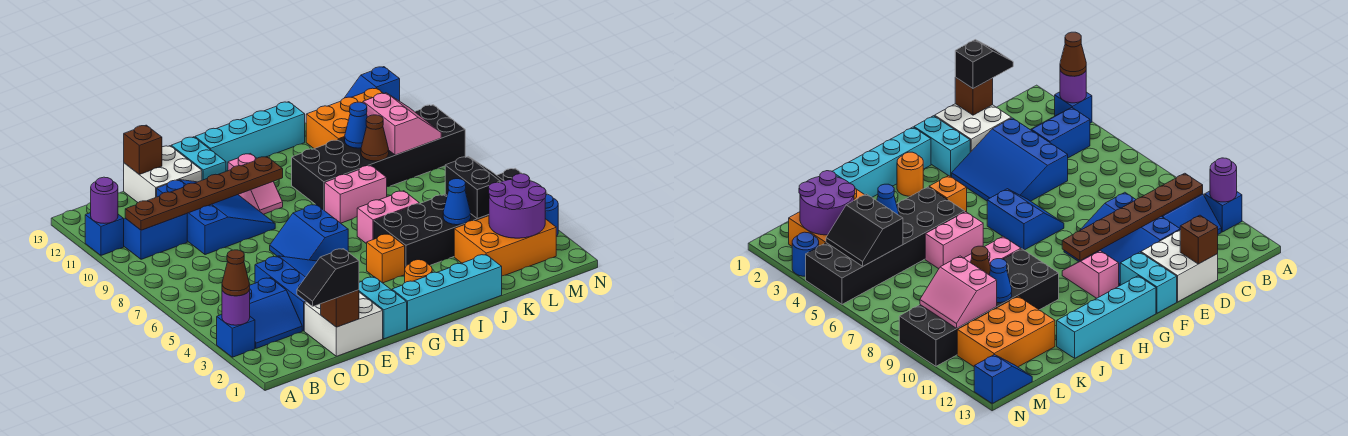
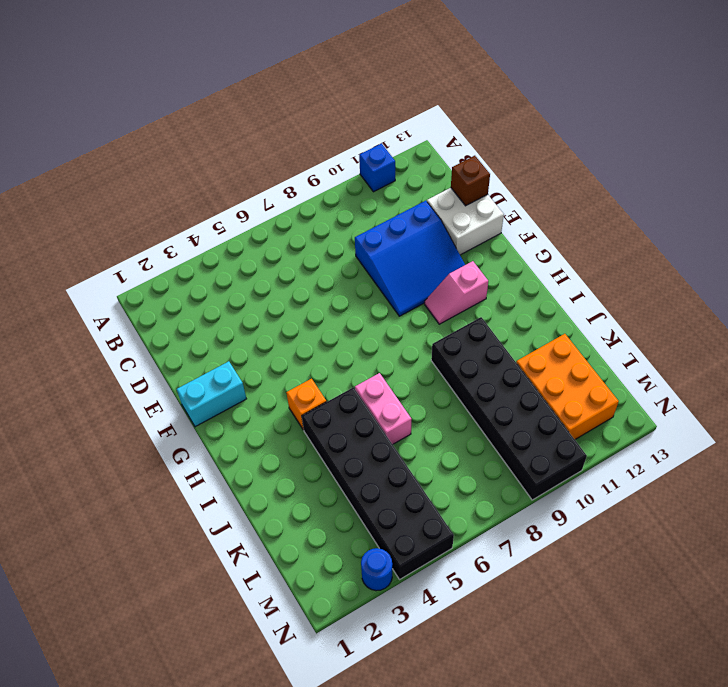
none -> blue 1x1 brick [217,315,255,357]
none -> blue 2x2 slope [249,278,302,348]
none -> blue 2x2 slope [124,214,187,259]
none -> white 2x2 brick [304,292,383,356]

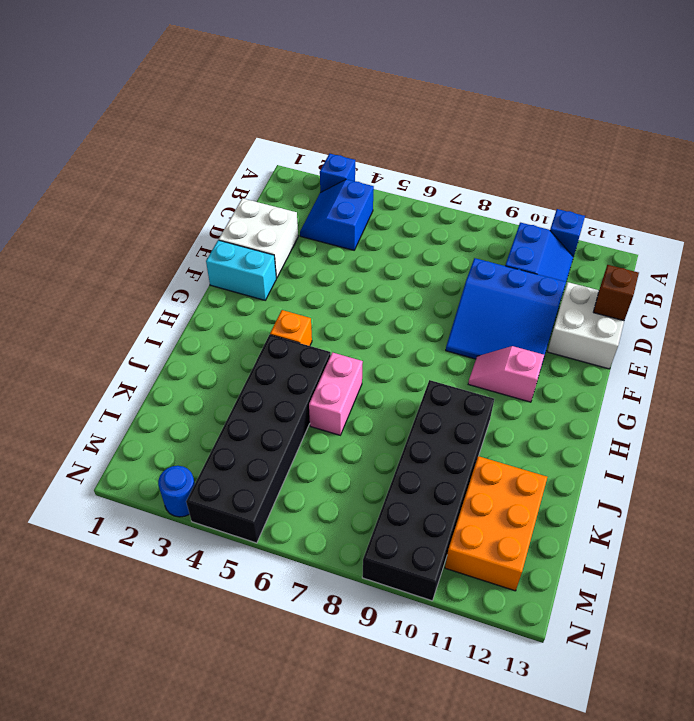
none -> blue 3x3 slope [255,256,317,331]
none -> blue 2x2 slope [270,204,348,261]
none -> cyan 1x2 brick [171,137,226,180]
none -> cyan 1x4 brick [392,254,502,330]

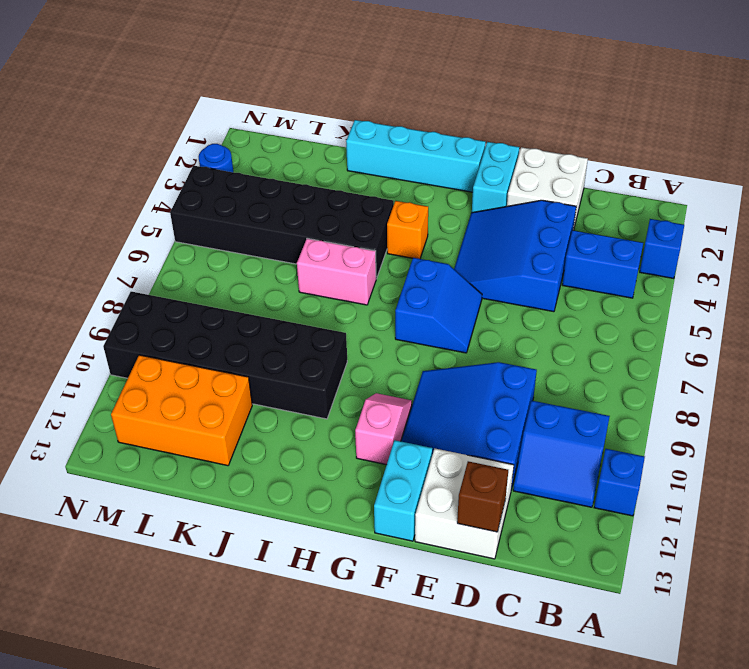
none -> cyan 1x4 brick [195,102,305,171]
none -> orange 1x1 round brick [405,260,432,282]
none -> pink 1x2 brick [325,165,387,223]
none -> orange 2x3 brick [454,216,556,276]

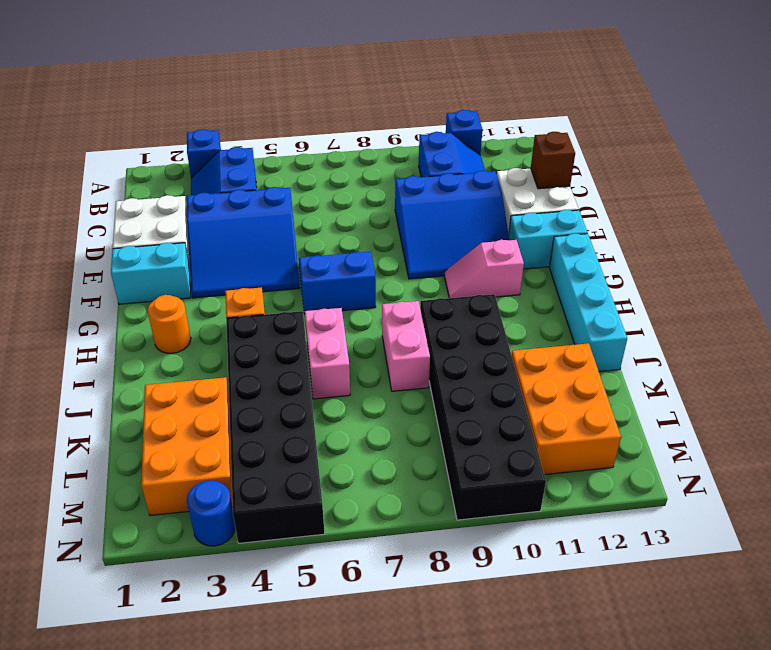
none -> cyan 1x4 brick [392,254,502,330]
none -> blue 1x2 slope [345,67,400,101]
none -> purple 1x1 round brick [222,290,250,325]
none -> purple 1x1 round brick [91,177,118,223]

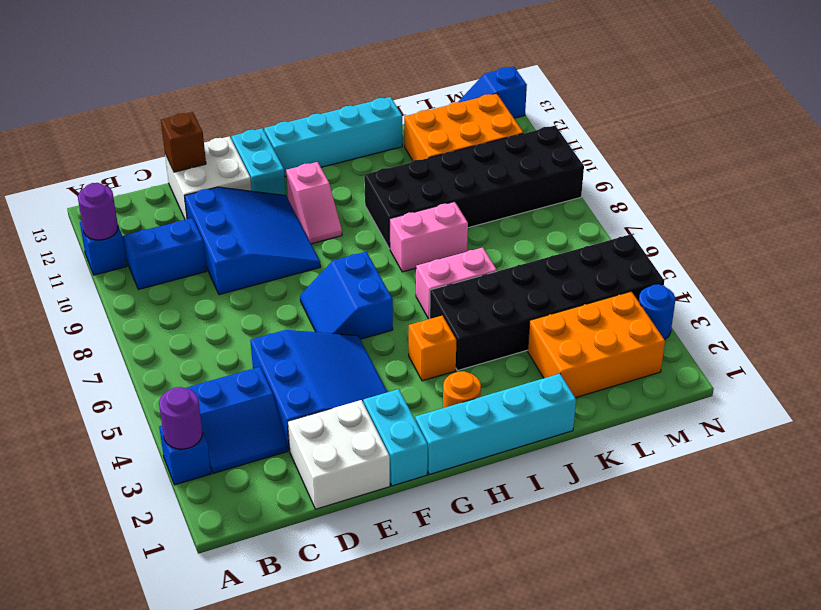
none -> brown 1x6 plate [125,157,283,230]
none -> brown 1x1 brick [321,290,359,327]
none -> blue 1x1 cone [443,179,471,225]
none -> brown 1x1 cone [361,115,389,161]

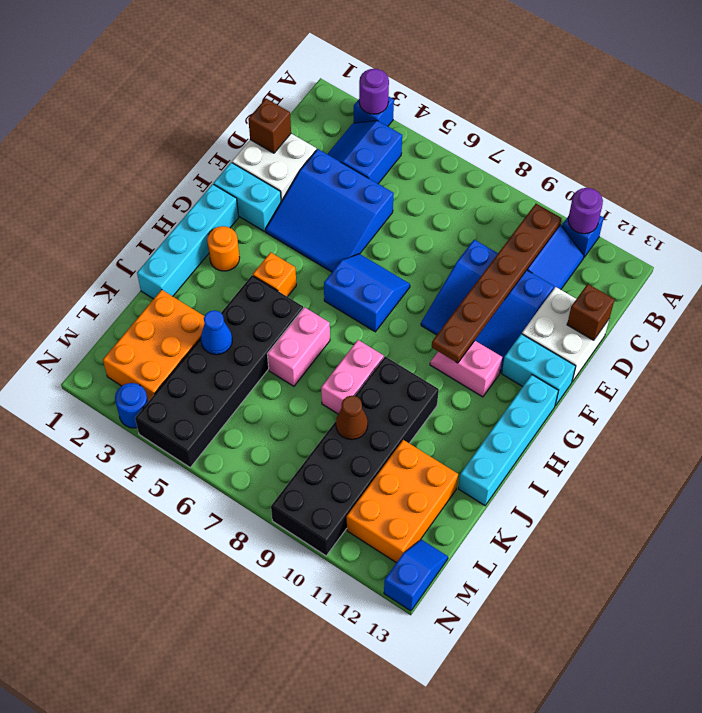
none -> blue 1x1 cone [345,102,367,148]
none -> purple 2x2 round brick [489,174,546,238]
none -> black 2x2 slope [445,156,503,219]
none -> pink 2x2 slope [363,93,441,155]

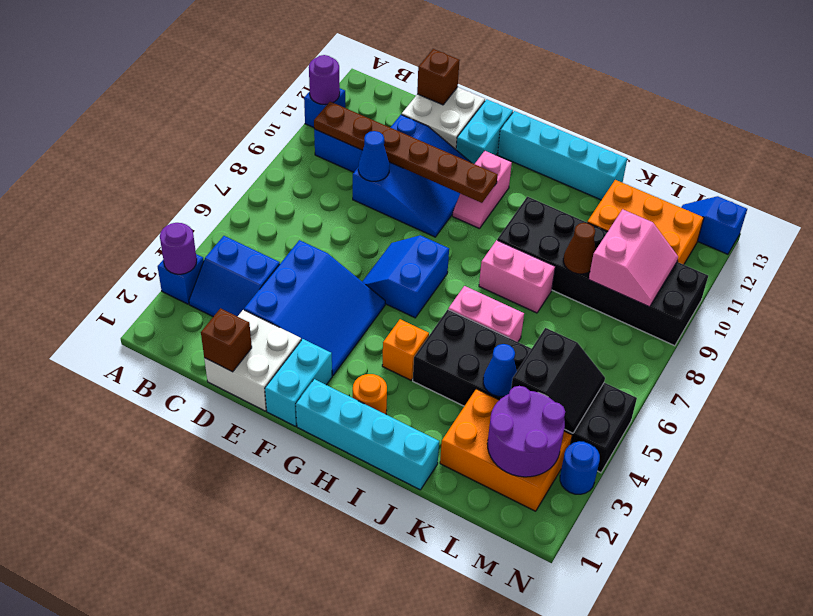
blue 1x1 cone [358,131,390,181] -> blue 1x1 cone moved to [345,102,367,148]
none -> brown 1x1 cone [222,250,250,296]
none -> black 1x2 slope [297,249,359,306]

